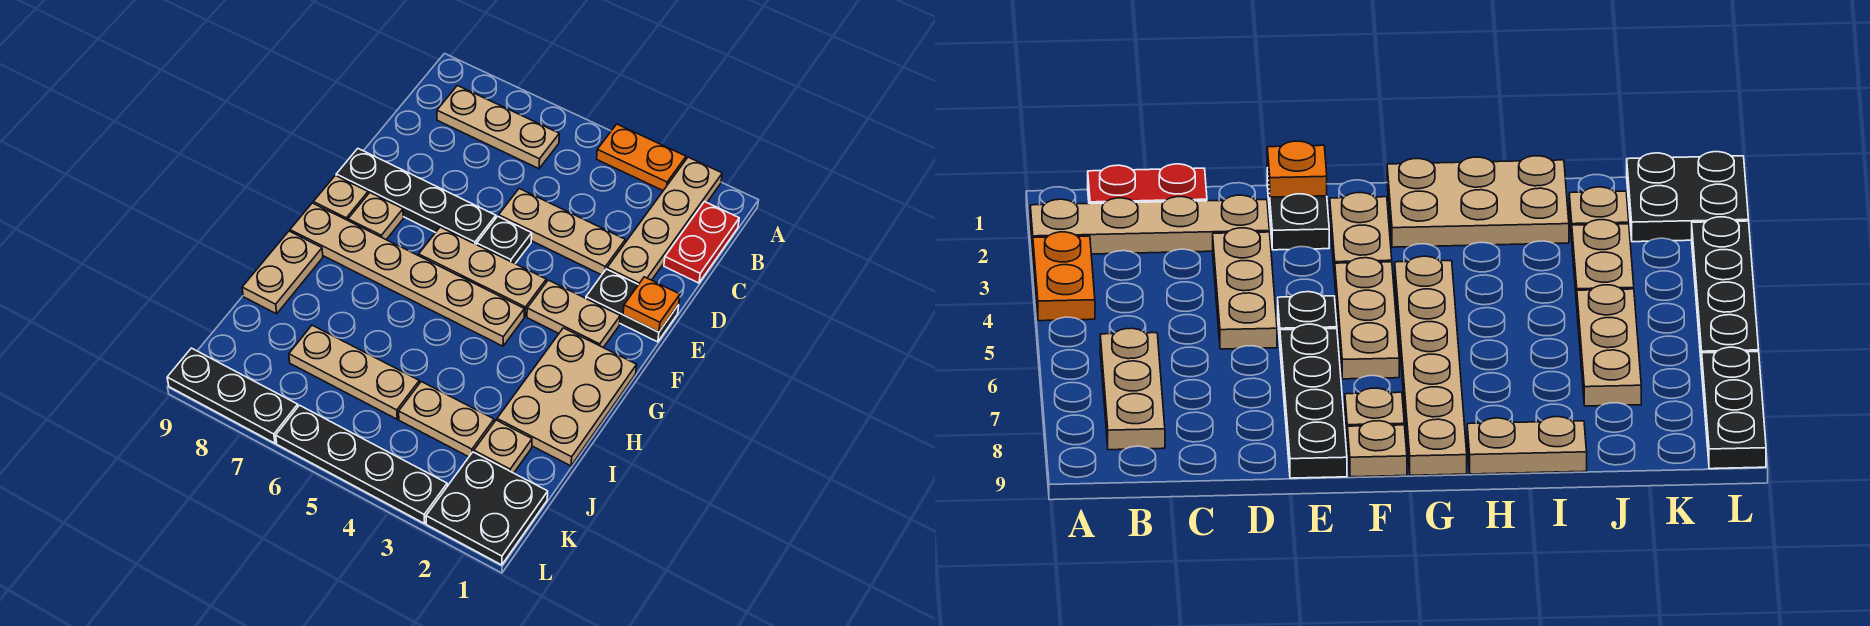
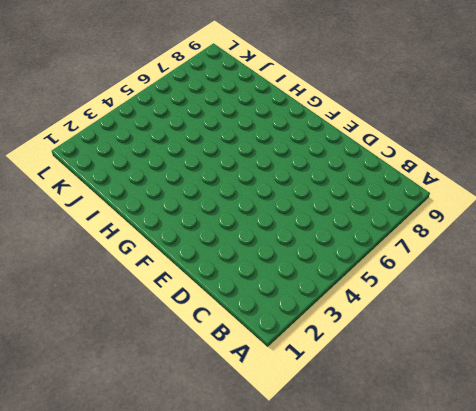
none -> tan 1x4 plate [607,157,722,285]
none -> orange 1x2 plate [597,124,686,190]
none -> red 1x2 plate [664,202,739,283]

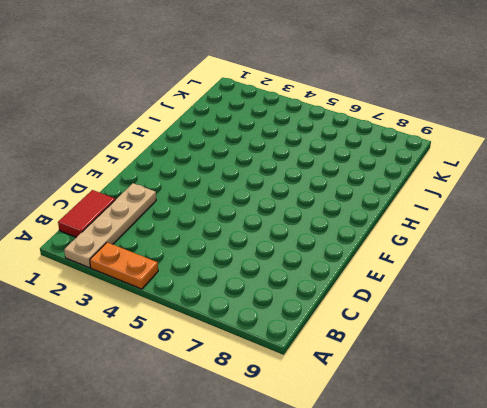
red 1x2 tile [58,190,115,237] -> red 1x2 plate [664,202,739,283]
none -> tan 1x3 plate [437,86,559,169]
none -> tan 1x3 plate [499,189,625,275]
none -> black 1x2 plate [586,269,679,342]

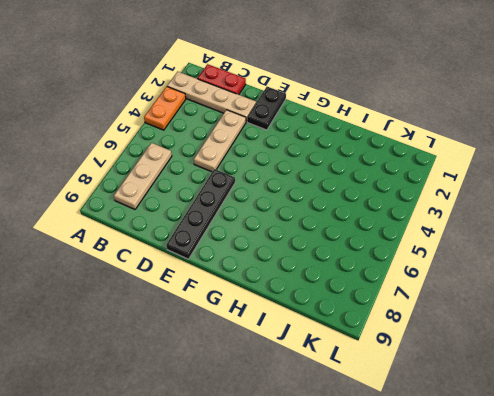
none -> black 1x1 plate [477,216,532,263]
none -> tan 1x2 plate [527,280,620,348]
none -> tan 1x3 plate [419,227,546,316]

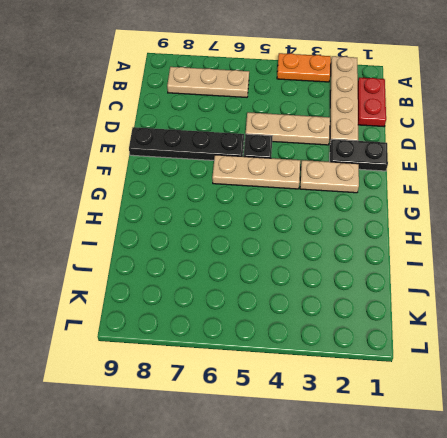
none -> tan 1x1 plate [348,193,403,240]
none -> tan 1x1 plate [313,175,368,220]
none -> tan 2x3 plate [497,328,637,466]

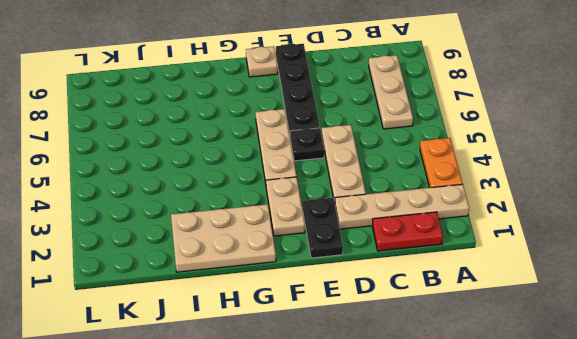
none -> tan 1x1 plate [348,193,403,240]
none -> tan 1x6 plate [290,203,524,346]
none -> tan 1x2 plate [242,231,323,314]

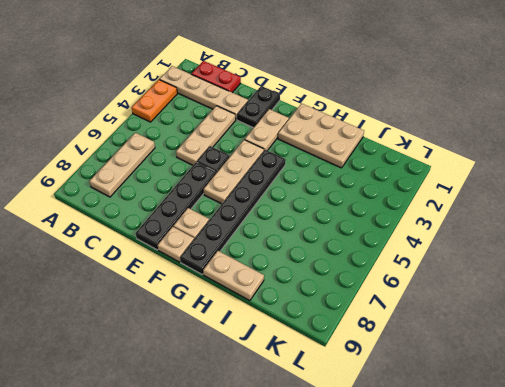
black 1x6 plate [180,150,286,274] -> tan 1x6 plate [290,203,524,346]
none -> tan 1x1 plate [474,420,532,473]
none -> tan 1x2 plate [399,382,494,457]
none -> tan 1x3 plate [289,325,419,419]

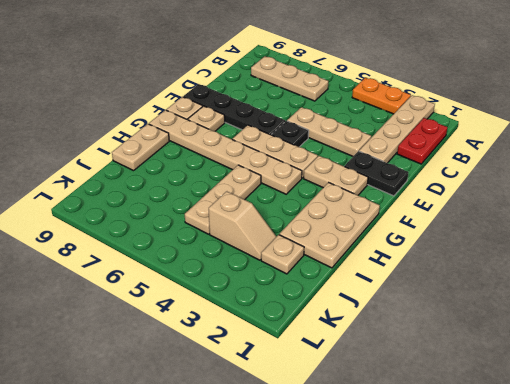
tan 1x3 plate [185,165,261,234] -> tan 1x3 plate turned to [289,325,419,419]
tan 1x2 slope [209,191,276,260] -> tan 1x2 plate [399,382,494,457]
none -> black 2x2 plate [426,452,548,565]
none -> black 1x4 plate [276,405,447,523]
none -> black 1x3 plate [167,348,298,443]

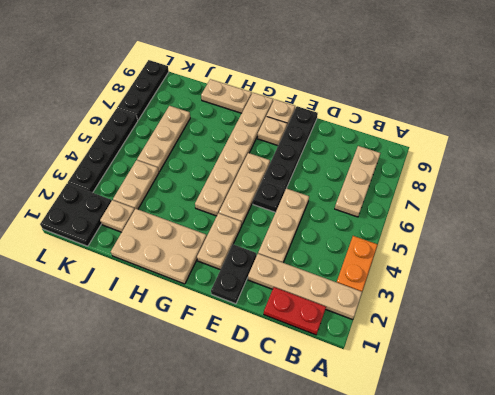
none -> orange 1x1 plate [623,277,680,332]

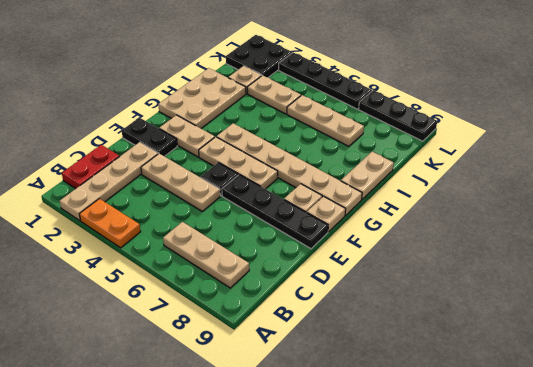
none -> orange 1x1 plate [623,277,680,332]

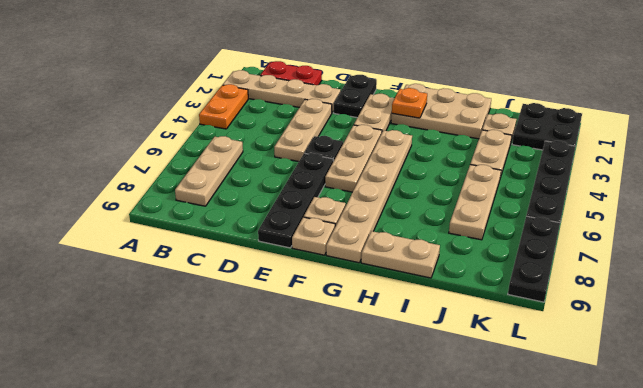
orange 1x1 plate [392,88,427,118] -> orange 1x1 plate moved to [623,277,680,332]

